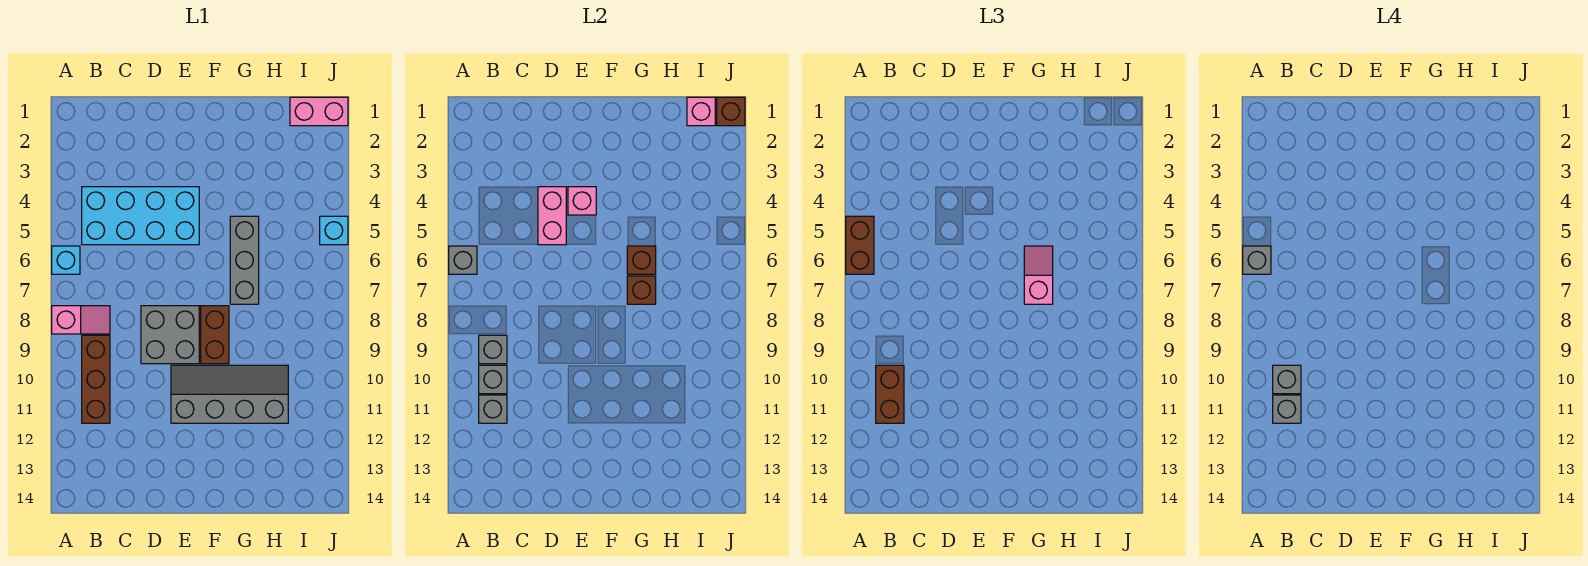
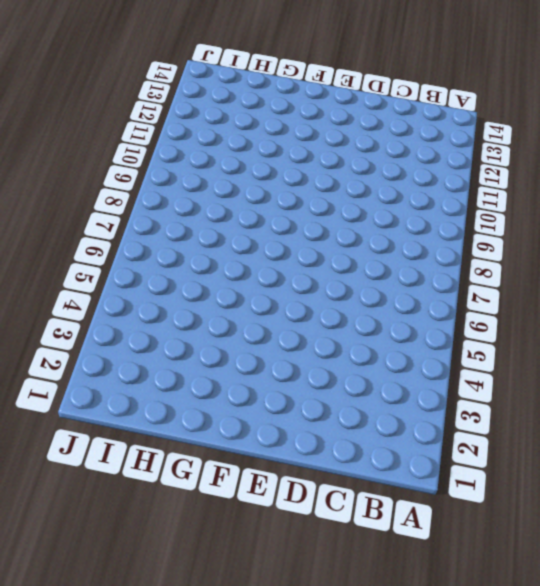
none -> cyan 1x1 brick [52,246,80,274]
none -> pink 1x2 slope [52,306,110,334]
none -> cyan 2x4 brick [82,187,199,245]

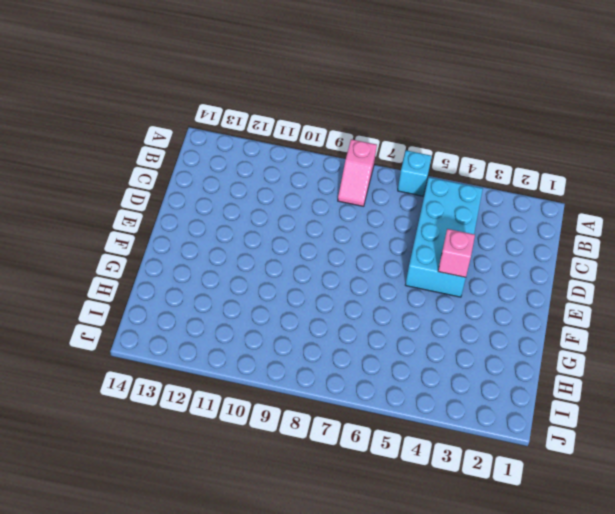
none -> brown 1x3 brick [82,335,110,423]
none -> grey 2x2 brick [141,306,199,364]
none -> grey 2x4 slope [171,365,288,423]

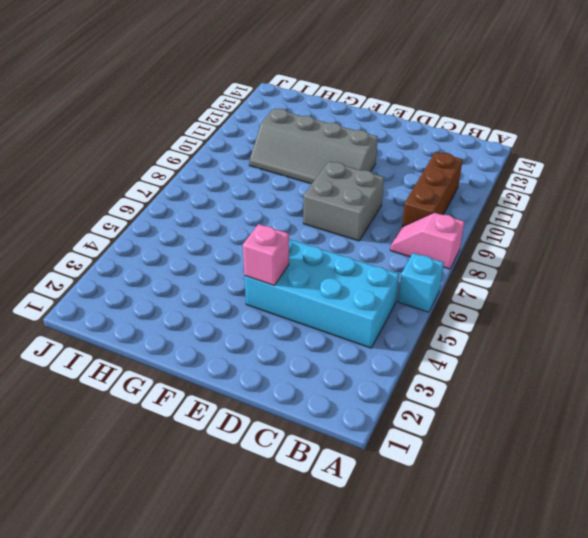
none -> brown 1x2 brick [201,306,229,364]
none -> grey 1x3 brick [230,216,259,304]
none -> pink 1x2 brick [290,97,348,126]

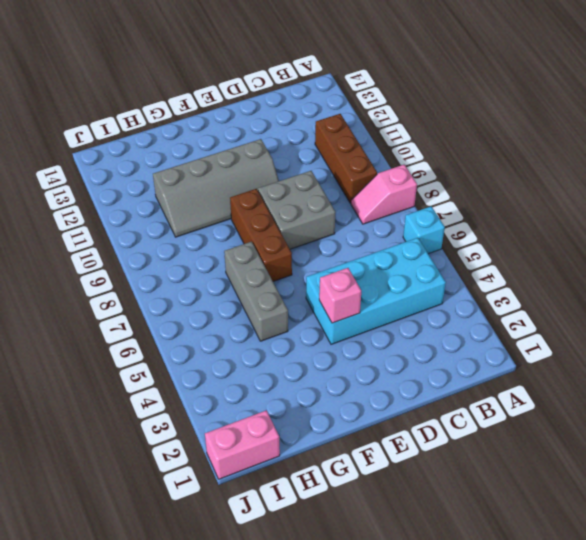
brown 1x3 brick [230,189,292,281] -> brown 1x2 brick [201,306,229,364]
none -> cyan 1x1 brick [320,216,348,245]
none -> grey 1x1 brick [449,246,477,274]
none -> grey 1x1 brick [479,335,507,364]

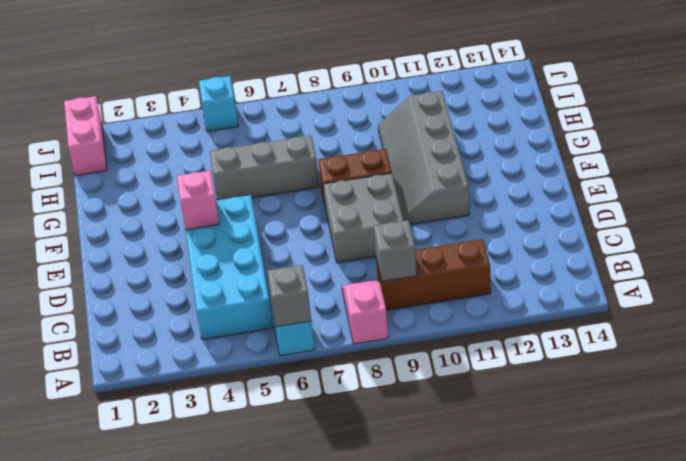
none -> grey 1x1 brick [479,365,507,394]
none -> grey 1x1 brick [479,395,507,423]
none -> pink 1x2 brick [538,187,566,245]

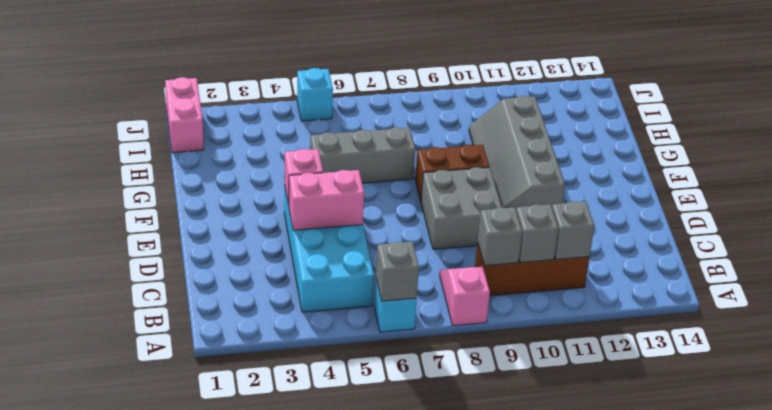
none -> brown 1x1 brick [627,246,656,274]
none -> brown 1x1 brick [627,276,656,304]
none -> pink 1x1 brick [687,97,715,126]

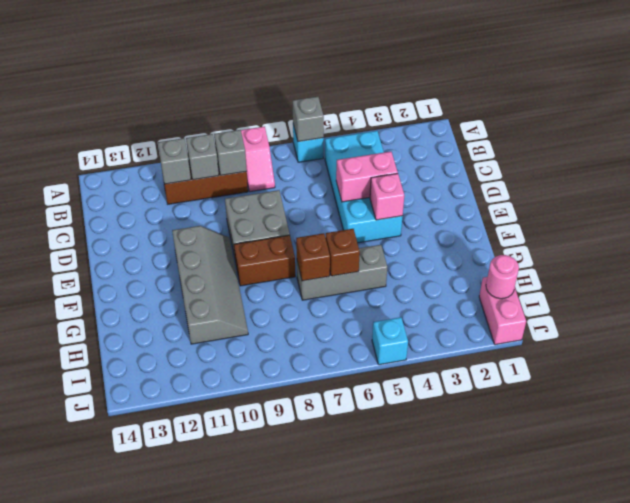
pink 1x1 round brick [486,255,519,299] -> pink 1x1 brick [687,97,715,126]
none -> brown 1x1 brick [717,97,745,126]
none -> brown 1x2 brick [846,216,874,274]
none -> brown 1x2 brick [876,365,904,423]

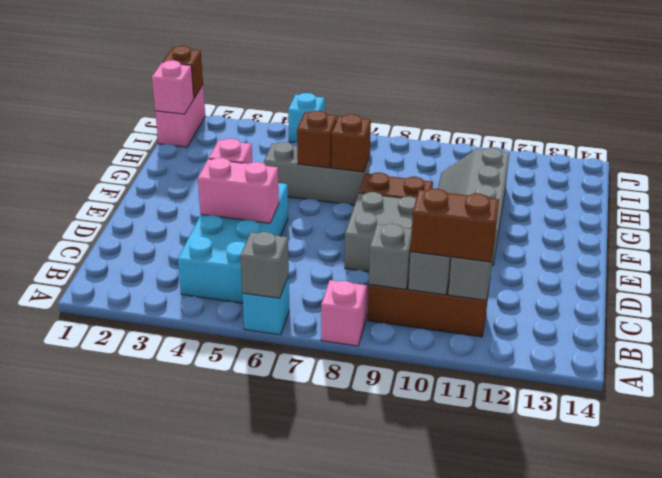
none -> brown 1x2 brick [846,216,874,274]
none -> pink 1x2 slope [1024,246,1053,304]
none -> grey 1x1 brick [1243,246,1271,274]

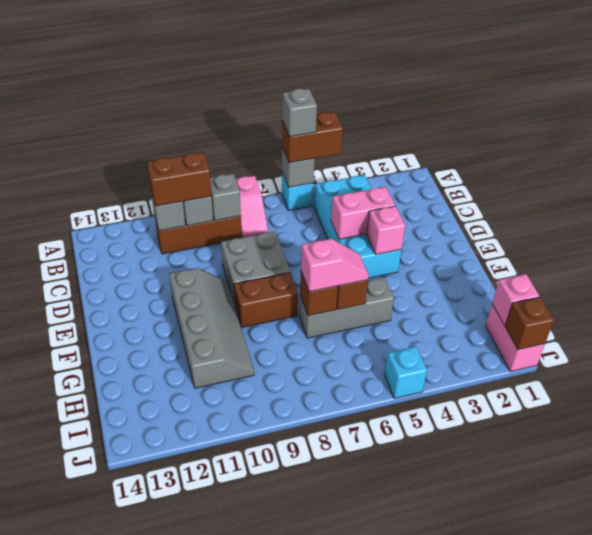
none -> grey 1x1 brick [1273,365,1301,394]
none -> grey 1x1 brick [1273,395,1301,423]

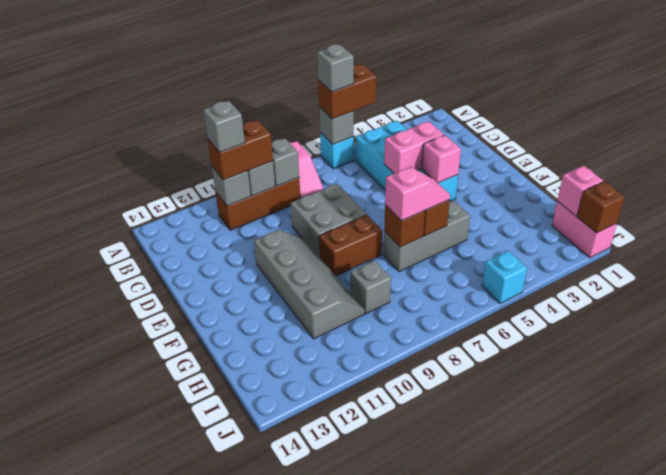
grey 1x1 brick [350,260,391,314] -> grey 1x1 brick moved to [1273,365,1301,394]

